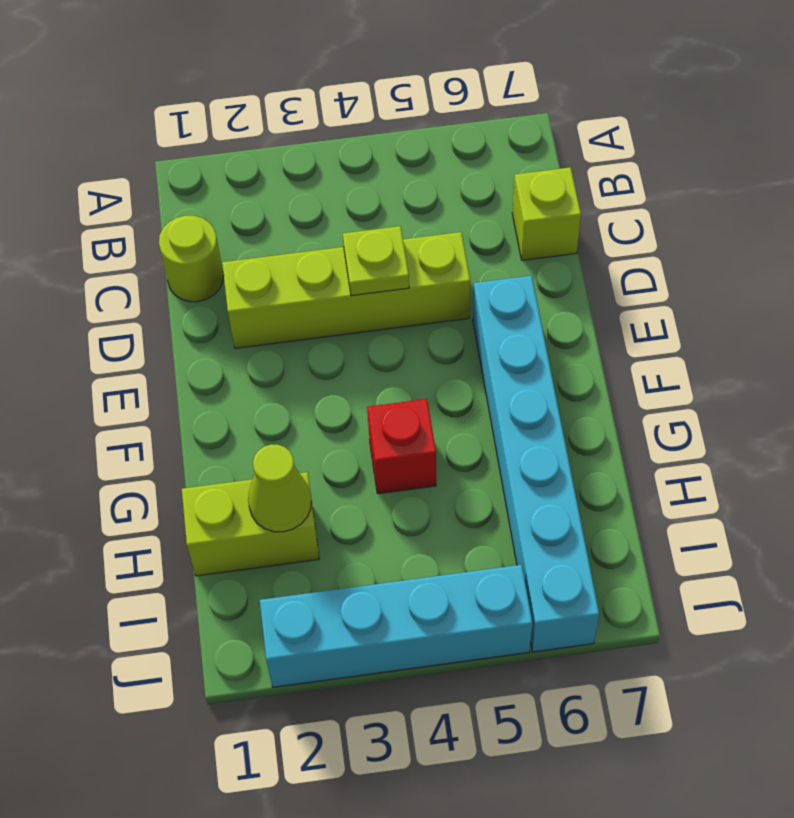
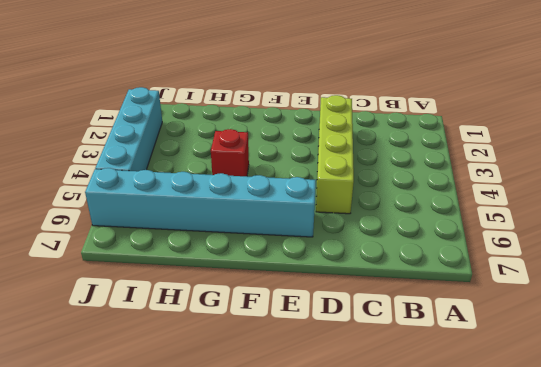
none -> lime 1x1 round brick [159,216,224,302]
none -> lime 1x1 brick [512,167,581,260]

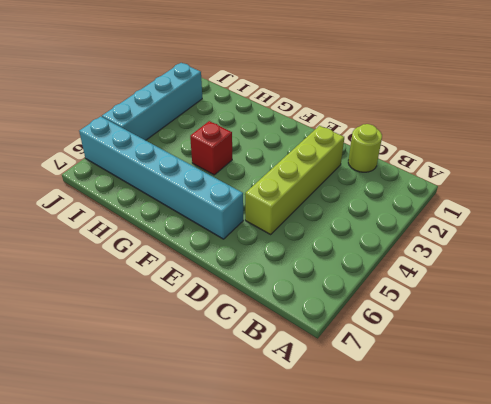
none -> lime 1x1 brick [512,167,581,260]
none -> lime 1x2 brick [182,472,319,576]

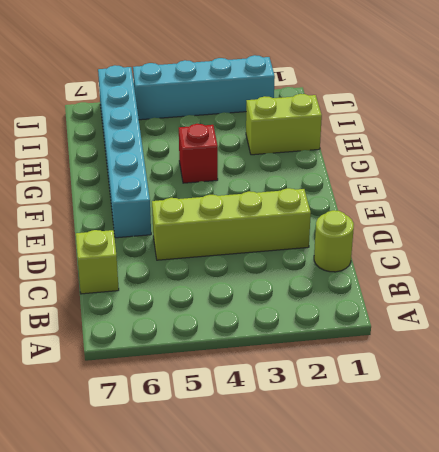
none -> lime 1x1 plate [343,226,409,296]
none -> lime 1x1 cone [248,444,311,532]

